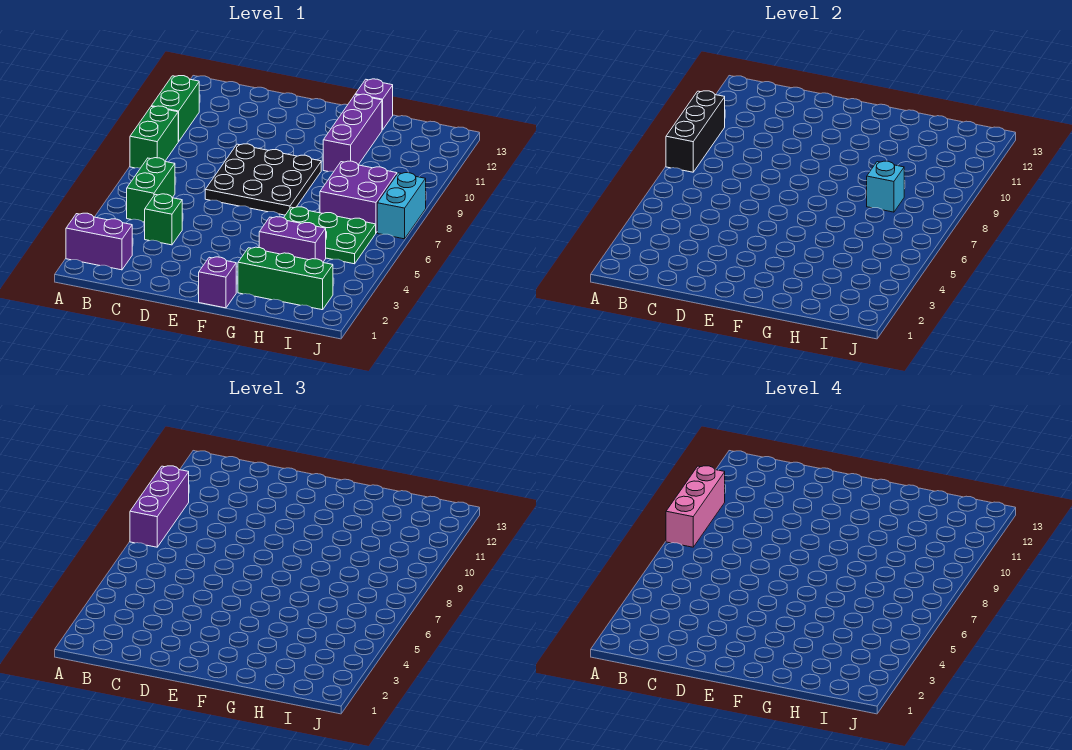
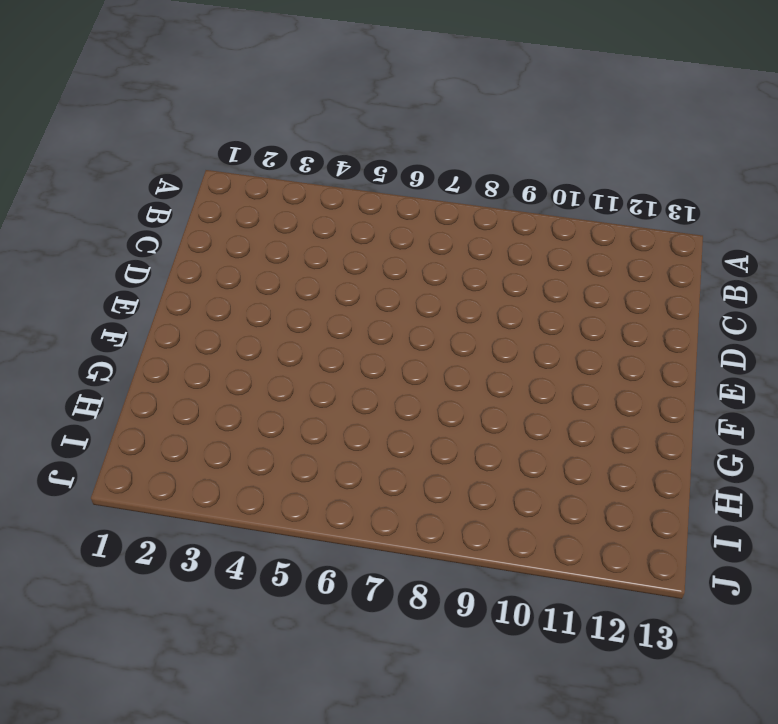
none -> purple 1x2 brick [66,213,132,270]
none -> green 1x2 brick [130,106,179,168]
none -> green 1x2 brick [151,76,199,141]

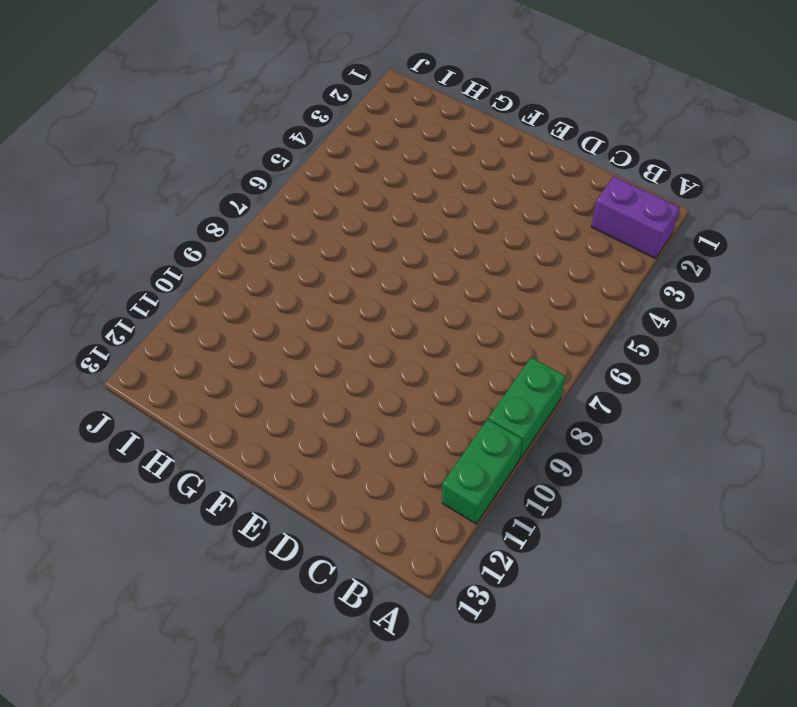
none -> green 1x2 brick [127,158,175,222]
none -> green 1x1 brick [145,194,182,245]
none -> black 3x3 plate [205,144,321,215]

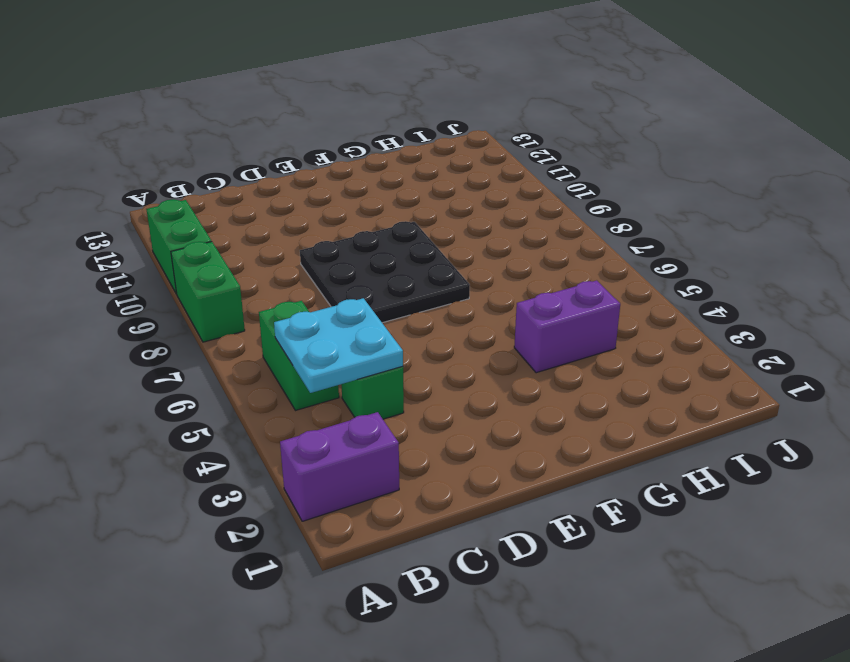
cyan 2x2 plate [274,298,403,393] -> none
none -> purple 1x1 brick [199,257,236,308]
none -> green 1x3 brick [238,247,333,310]
none -> green 2x3 plate [284,207,376,264]

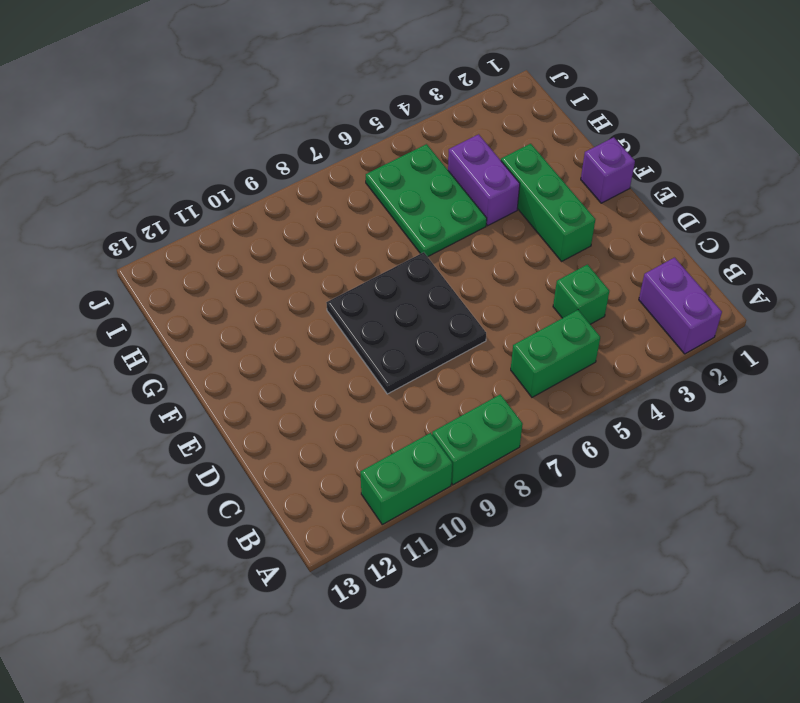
green 1x3 brick [501,144,595,261] -> green 1x3 brick moved to [238,247,333,310]
none -> purple 1x3 brick [323,94,382,172]
none -> purple 1x1 brick [355,79,393,130]
none -> purple 2x2 brick [320,161,397,233]

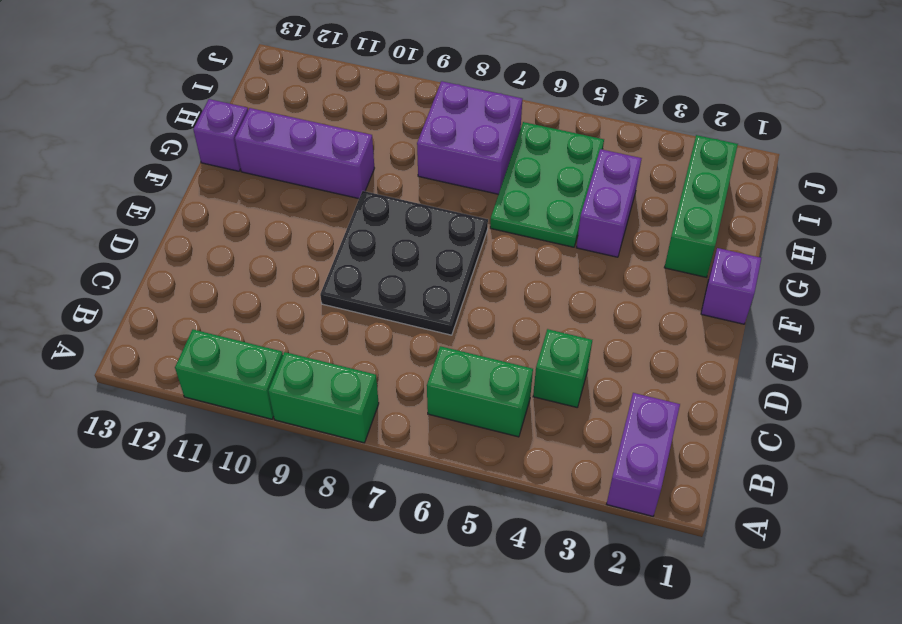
none -> cyan 1x2 brick [377,173,426,239]
none -> black 1x3 brick [666,91,725,172]
none -> cyan 1x1 brick [867,161,904,212]

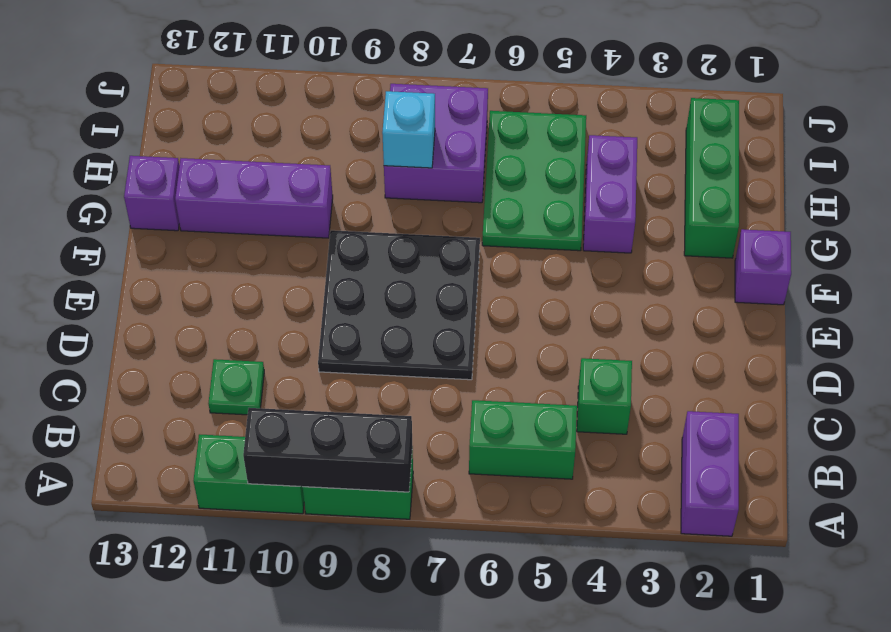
green 1x1 plate [208,359,264,415] -> none
none -> cyan 1x2 brick [377,173,426,239]
none -> purple 1x3 brick [130,466,189,547]
none -> pink 1x3 brick [666,466,725,547]

